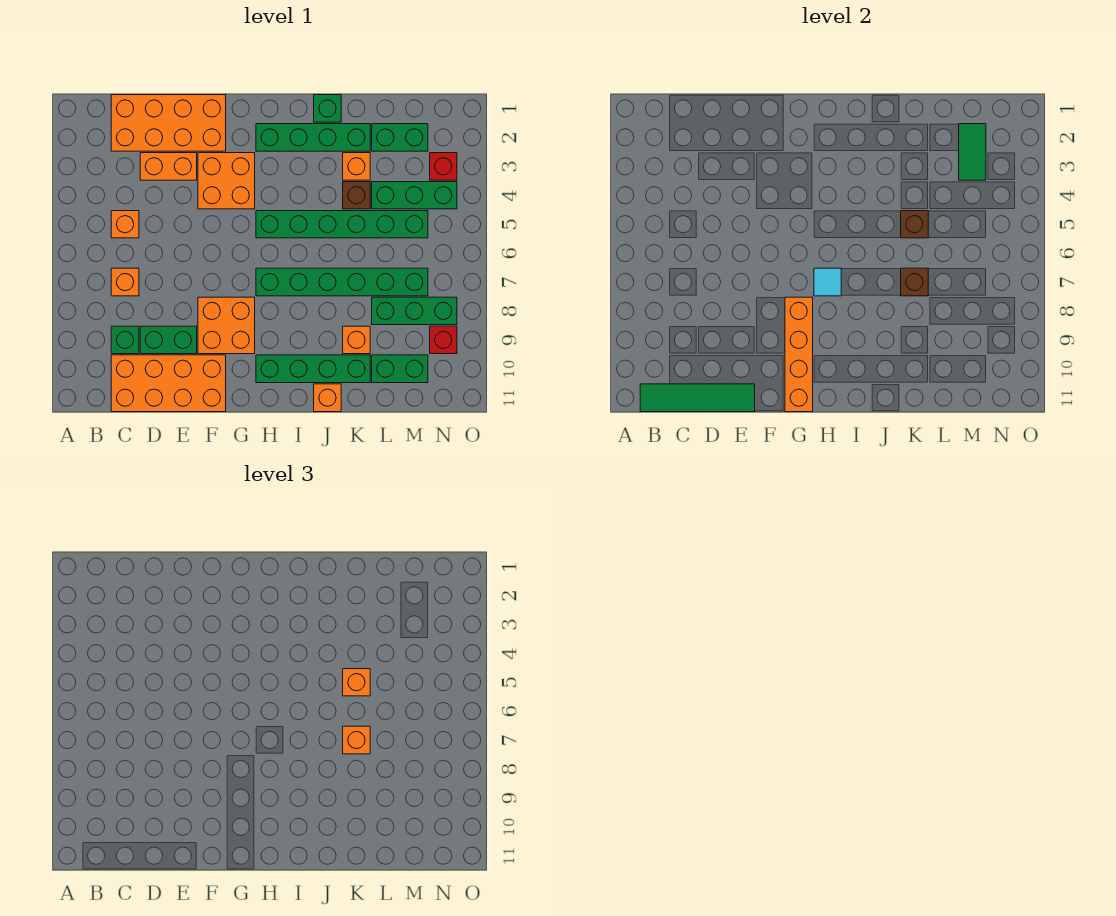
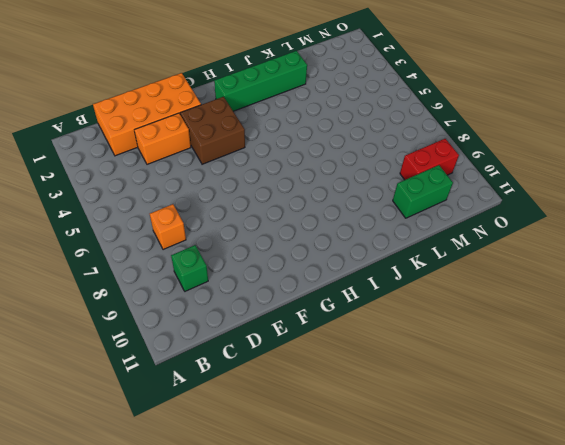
brown 2x2 brick [180,97,245,164] -> orange 2x2 brick [198,153,255,209]
red 1x2 brick [400,139,459,180] -> red 1x1 brick [430,326,457,354]
none -> orange 1x1 brick [111,211,139,238]
none -> orange 2x4 brick [111,355,226,412]
none -> green 1x2 brick [140,326,197,354]
none -> orange 2x2 brick [198,297,255,354]

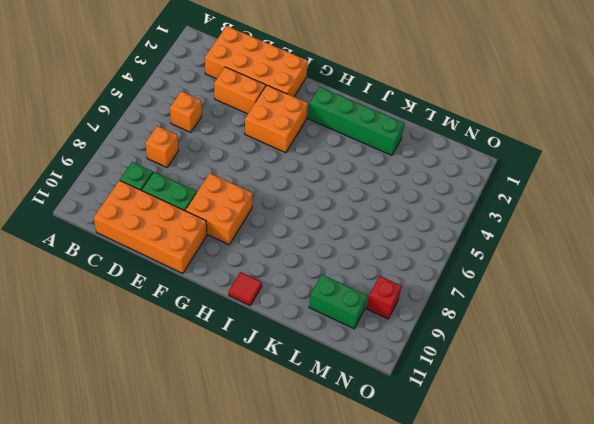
red 1x1 tile [229,272,262,305] -> none
none -> green 1x6 brick [256,211,428,238]
none -> green 1x6 brick [256,268,428,296]
none -> green 1x4 brick [256,355,370,383]
none -> green 1x1 brick [314,95,341,122]

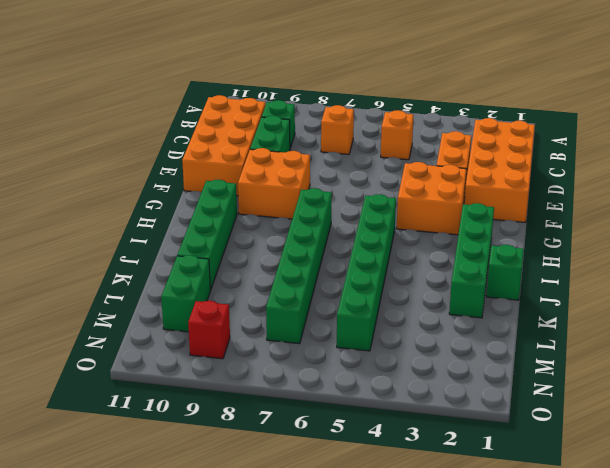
none -> orange 1x1 brick [314,384,341,412]
none -> orange 1x1 brick [343,153,370,180]
none -> brown 1x1 brick [343,182,370,209]
none -> orange 1x1 brick [343,326,370,354]

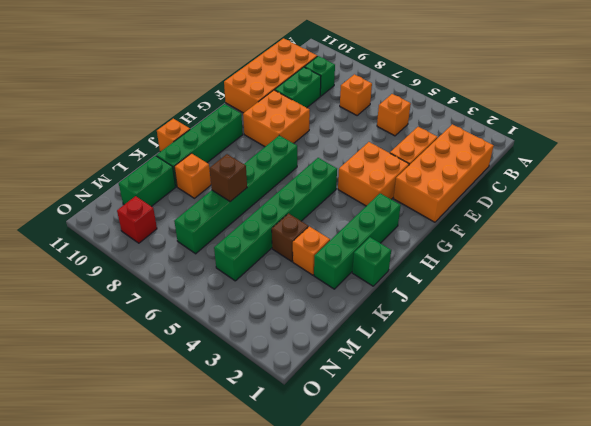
none -> green 1x2 brick [372,124,428,151]
none -> green 1x3 brick [372,182,457,209]
none -> green 1x3 brick [372,297,457,325]
none -> red 1x1 brick [430,153,457,180]

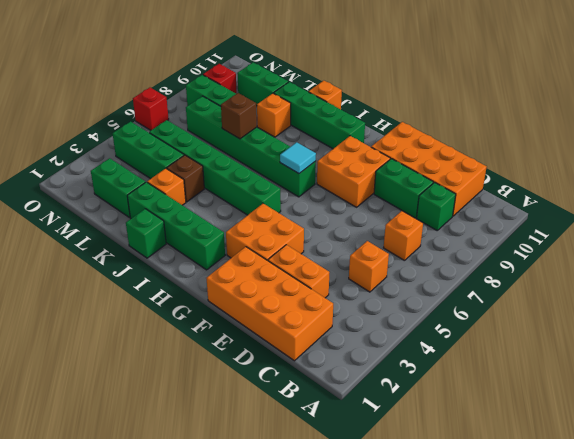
red 1x1 brick [133,88,169,131] -> red 1x1 brick moved to [430,153,457,180]
none -> green 1x4 tile [640,384,755,412]
none -> orange 1x4 brick [785,297,813,412]
none -> brown 1x1 brick [901,211,928,238]
none -> green 1x2 tile [959,124,986,180]

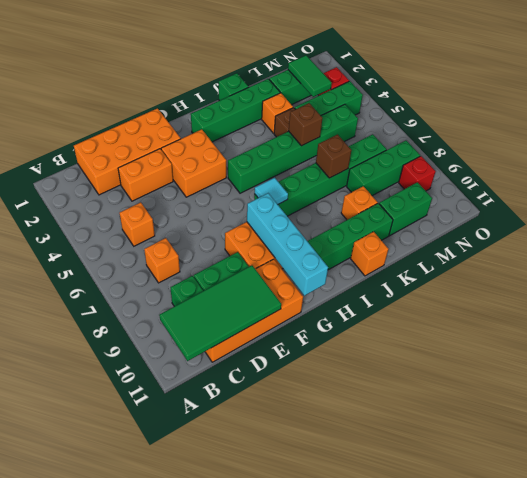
green 2x4 tile [159,265,281,361] -> green 1x4 tile [640,384,755,412]
cyan 1x4 brick [247,193,328,296] -> orange 1x4 brick [785,297,813,412]
none -> orange 1x1 brick [343,669,370,696]
none -> orange 1x1 brick [343,726,370,754]

